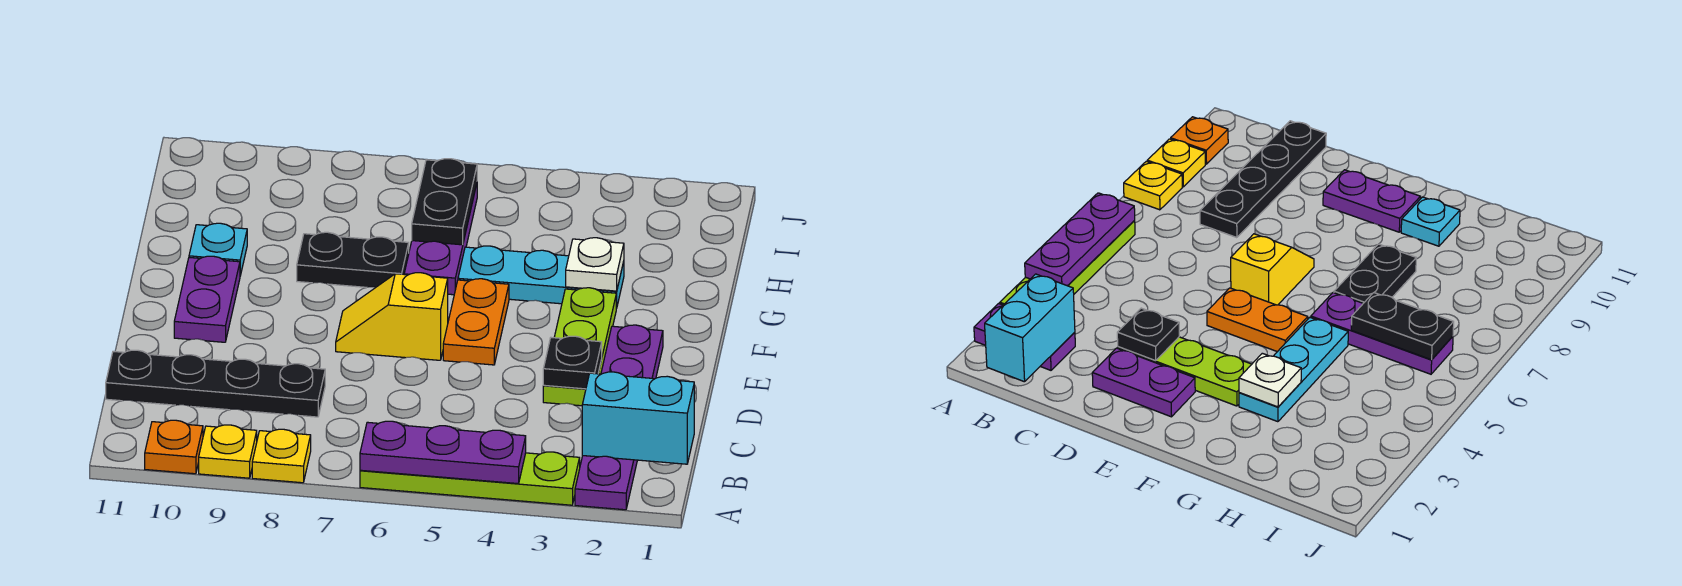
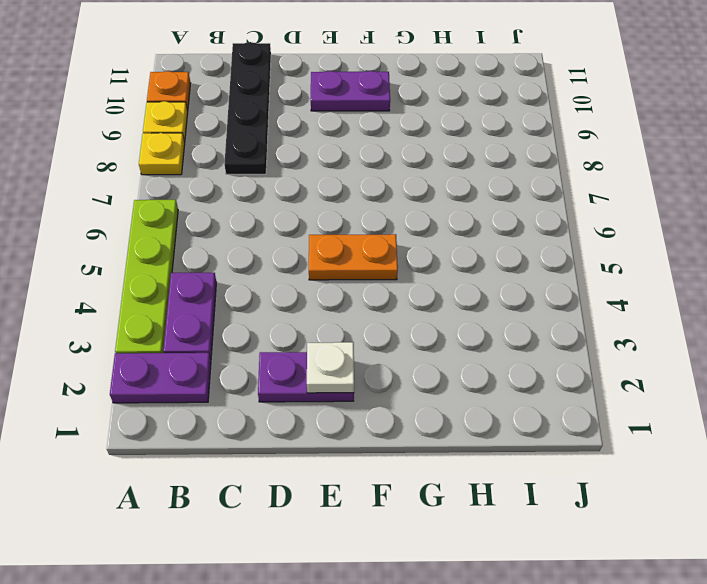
purple 1x2 plate [163,273,216,359] -> none
white 1x1 plate [307,342,354,393] -> white 1x1 plate moved to [566,238,624,291]
none -> lime 1x3 plate [543,288,616,406]
none -> yellow 1x2 slope [336,273,448,360]
none -> cyan 1x3 plate [458,246,624,308]

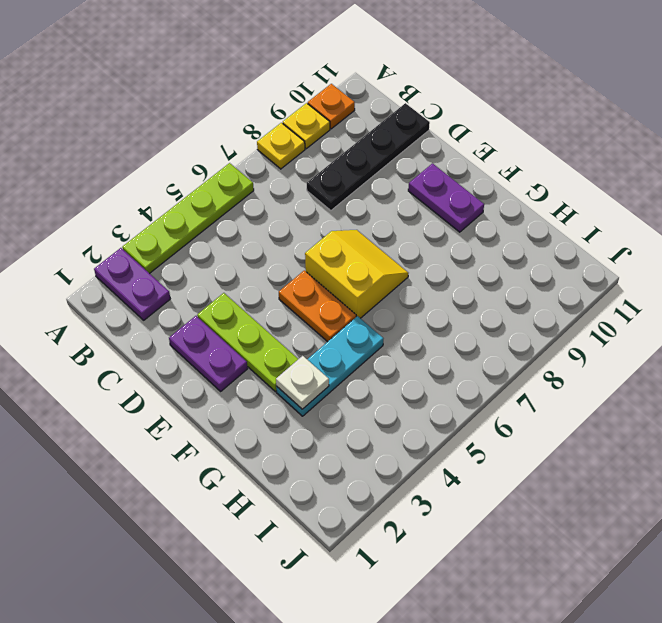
yellow 2x2 slope [305,230,408,318] -> yellow 1x2 slope [336,273,448,360]
none -> purple 1x3 plate [404,184,477,295]
none -> black 1x2 plate [297,232,409,287]
none -> cyan 1x1 plate [189,223,247,276]

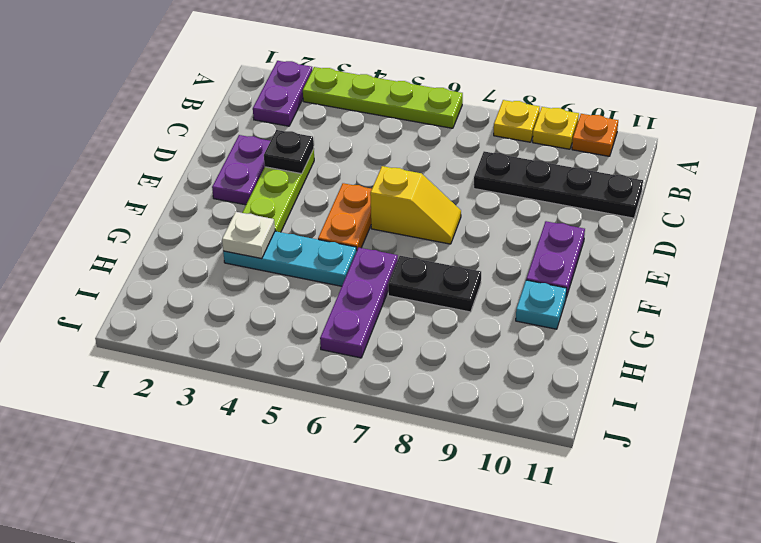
none -> purple 1x3 plate [360,421,526,484]
none -> cyan 1x2 brick [582,372,694,464]
none -> black 1x2 plate [412,159,477,245]

